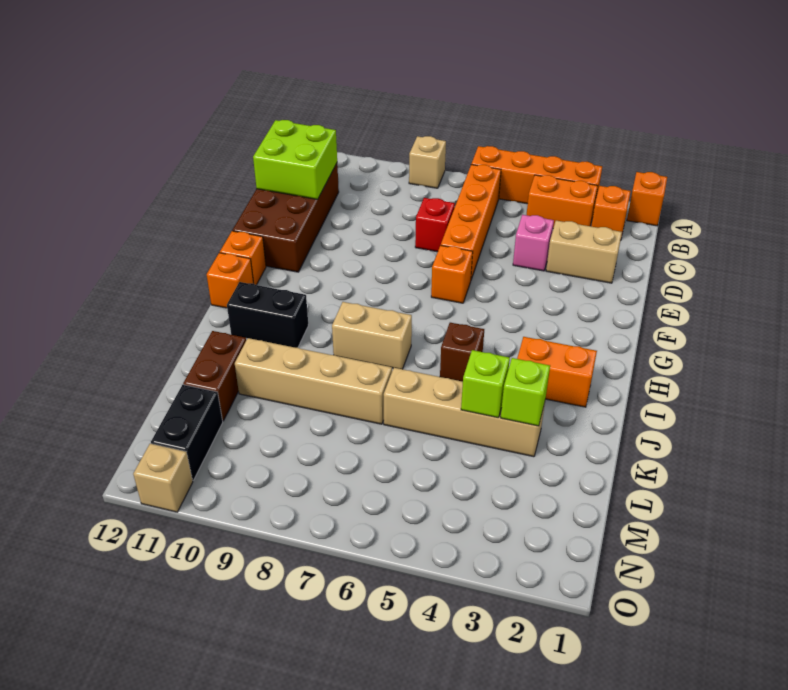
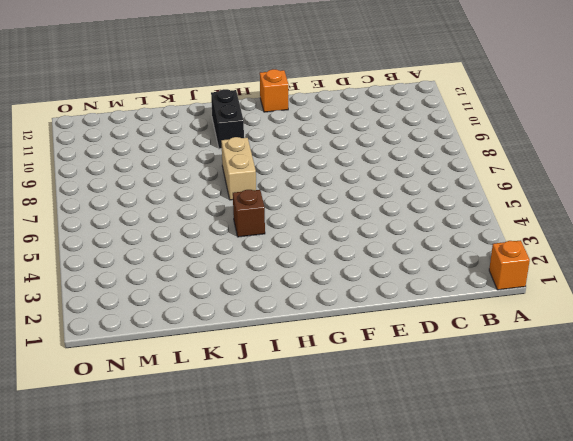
none -> orange 1x4 brick [471,146,602,204]
none -> tan 1x1 brick [409,136,446,188]
none -> orange 1x1 brick [591,186,631,238]

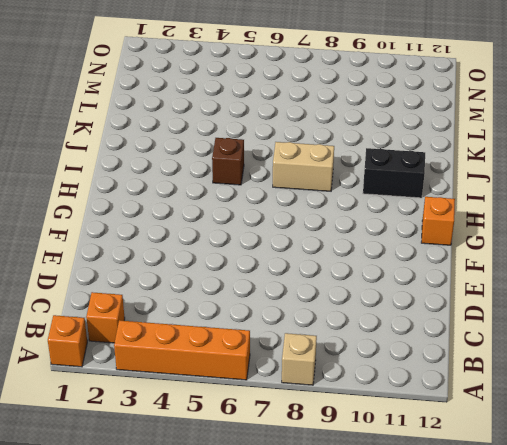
none -> orange 1x2 brick [527,175,598,228]
none -> orange 1x4 brick [441,165,501,279]
none -> brown 2x4 brick [233,163,339,272]

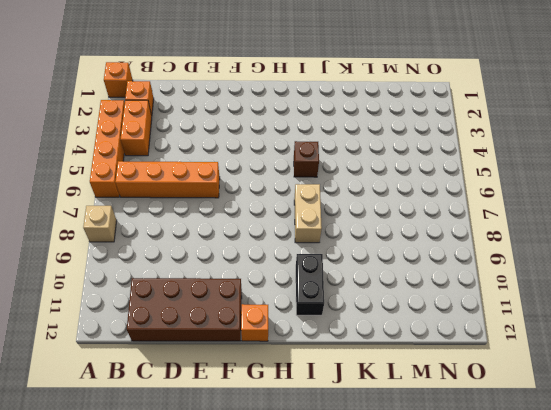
none -> tan 1x2 brick [546,221,622,283]
none -> pink 1x1 brick [513,215,554,271]
none -> red 1x1 brick [415,198,455,252]

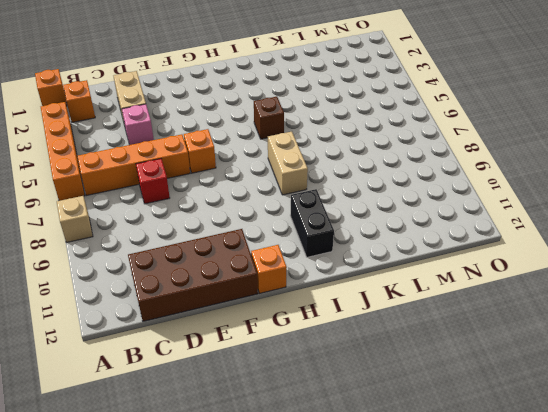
none -> orange 1x2 brick [527,175,598,228]
none -> orange 1x1 brick [207,253,253,308]
none -> orange 1x2 brick [517,337,597,407]

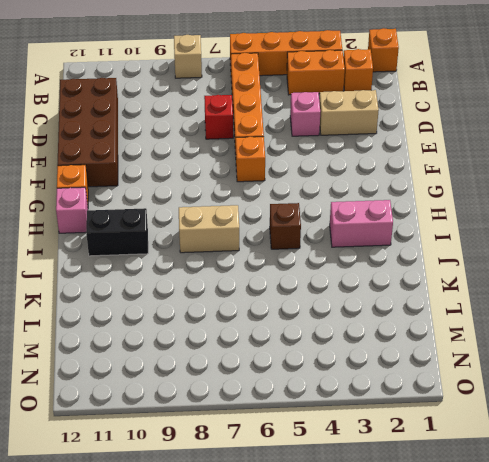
pink 1x1 brick [56,187,88,233] -> orange 1x1 brick [207,253,253,308]
pink 1x2 brick [330,200,393,247] -> orange 1x2 brick [517,337,597,407]
none -> tan 1x4 brick [384,368,545,457]
none -> tan 1x4 brick [235,338,392,424]
none -> brown 1x2 brick [183,331,246,421]

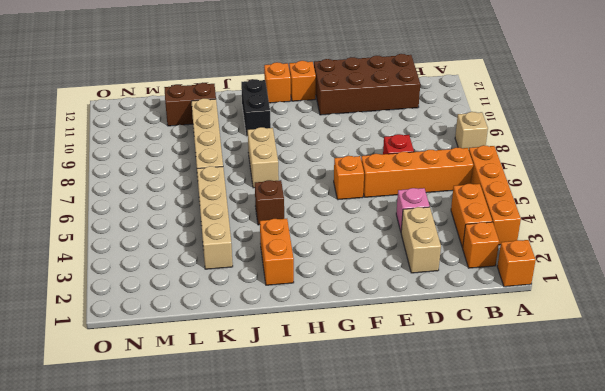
none -> black 1x2 brick [151,385,223,480]
none -> tan 1x1 brick [133,444,193,512]
none -> lime 2x2 brick [253,120,337,199]

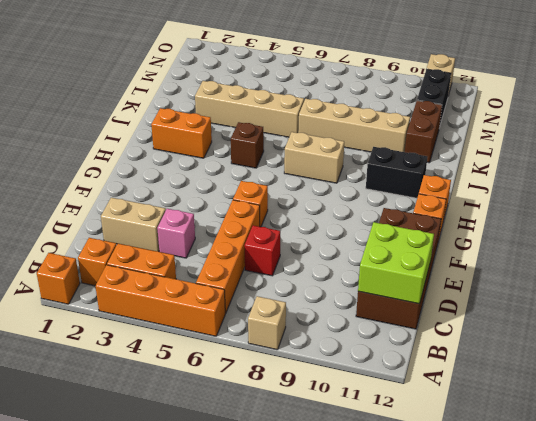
none -> lime 1x1 brick [501,358,550,426]
none -> lime 1x1 brick [461,350,510,418]

